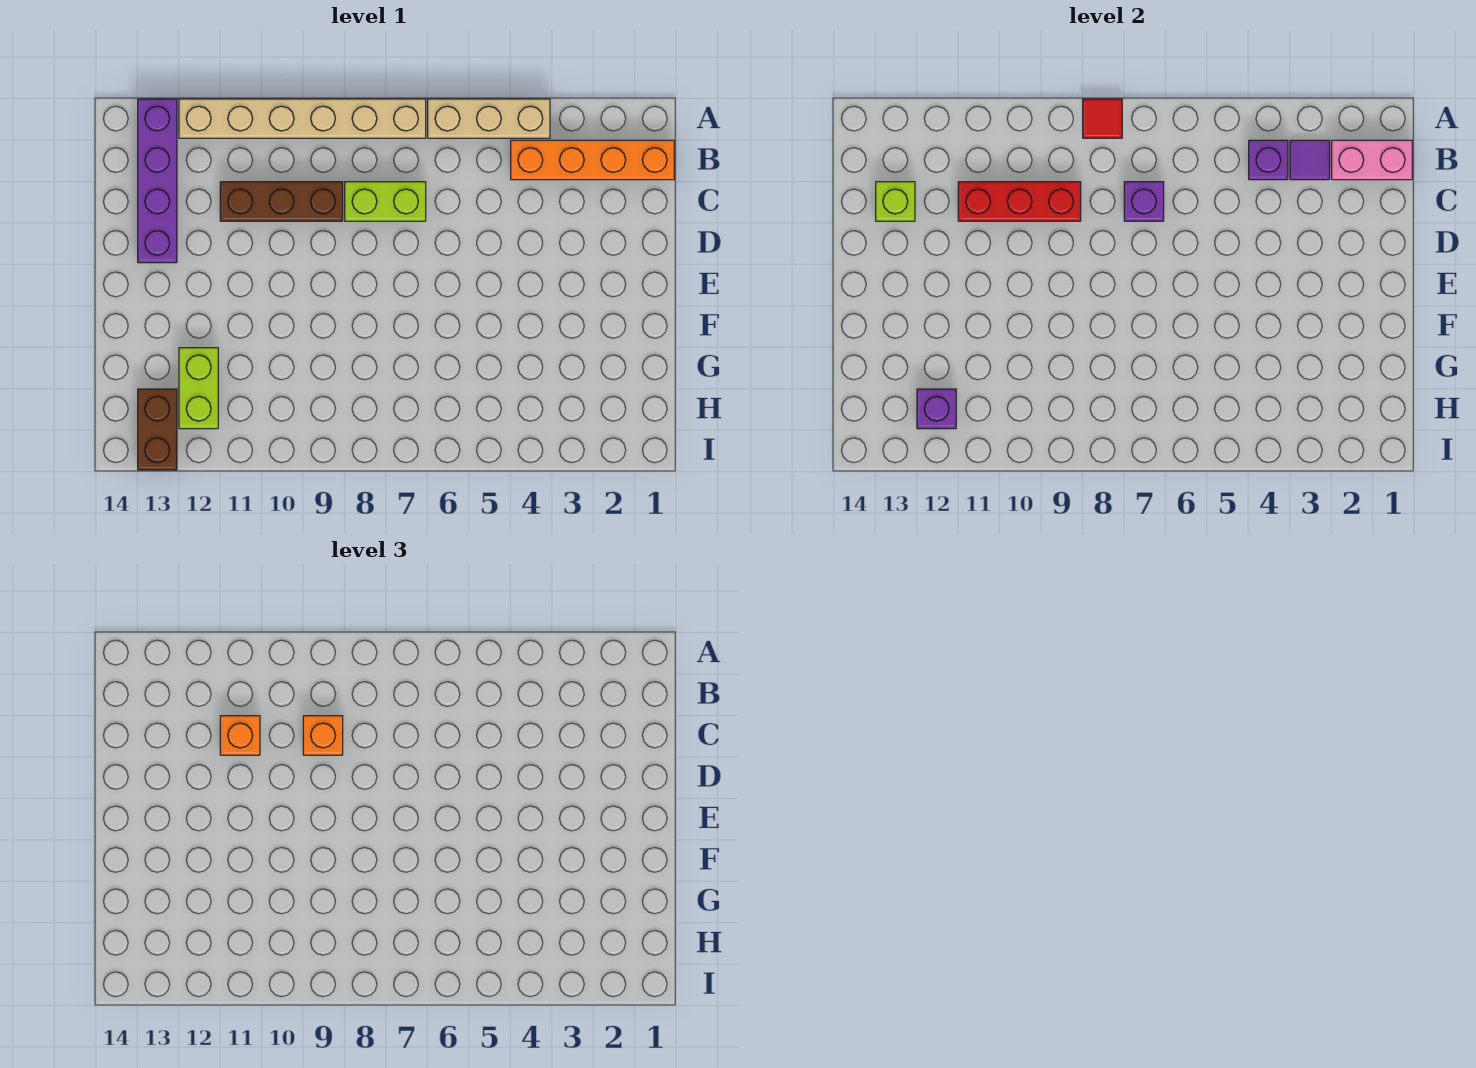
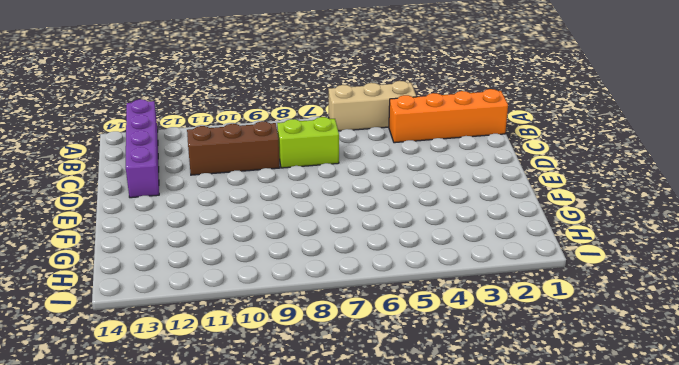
none -> tan 1x6 brick [179,99,426,138]
none -> lime 1x2 brick [179,348,218,429]
none -> brown 1x2 brick [138,389,177,470]

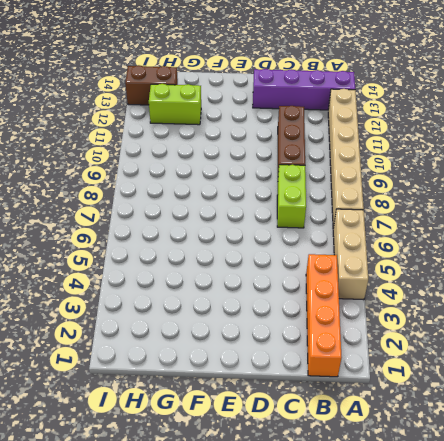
none -> red 1x1 tile [1083,99,1122,138]
none -> pink 1x2 brick [1332,140,1412,180]
none -> purple 1x1 tile [1290,140,1330,180]

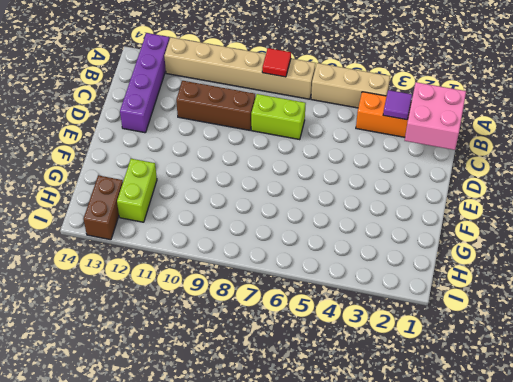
pink 2x2 brick [405,82,466,150] -> pink 1x2 brick [1332,140,1412,180]
none -> purple 1x1 brick [1249,140,1288,180]
none -> purple 1x1 brick [1124,182,1164,221]
none -> red 1x3 brick [958,182,1081,221]

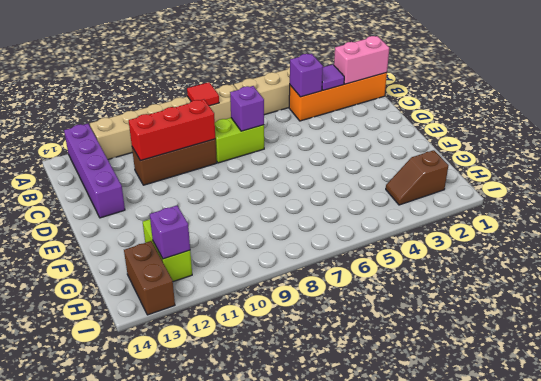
brown 1x2 slope [386,150,448,205] -> none
none -> lime 1x1 brick [876,182,915,221]
none -> orange 1x1 brick [303,716,343,755]
none -> orange 1x1 brick [220,716,260,755]

